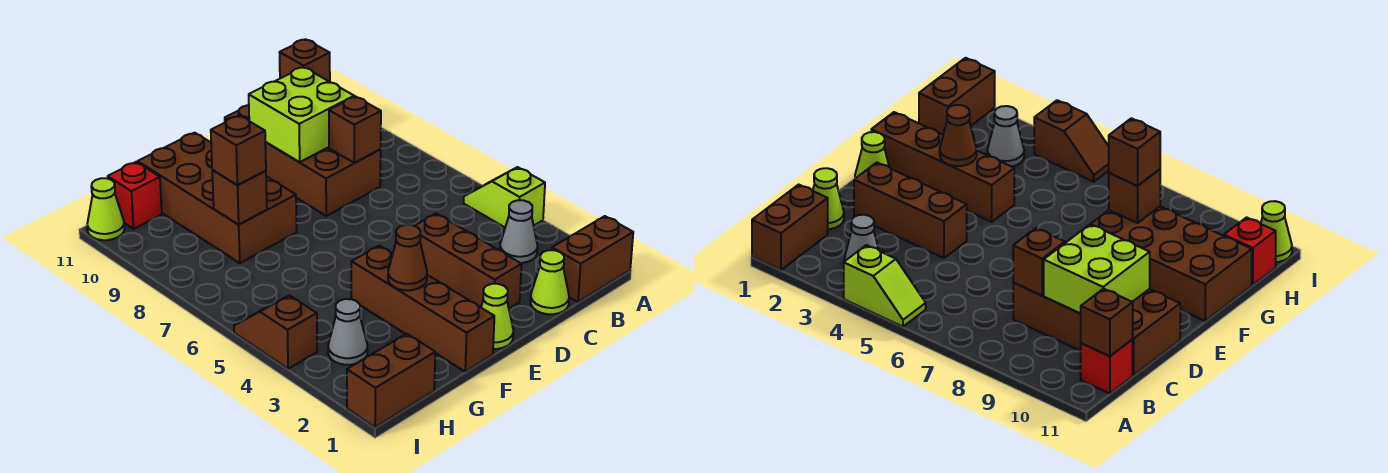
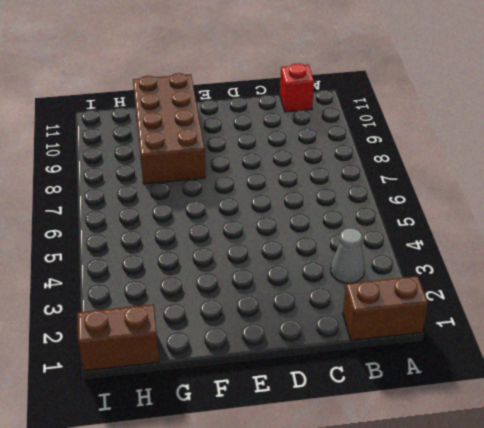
none -> lime 1x2 slope [464,167,545,227]
none -> lime 1x1 cone [531,250,569,314]
none -> brown 2x4 brick [225,105,381,216]

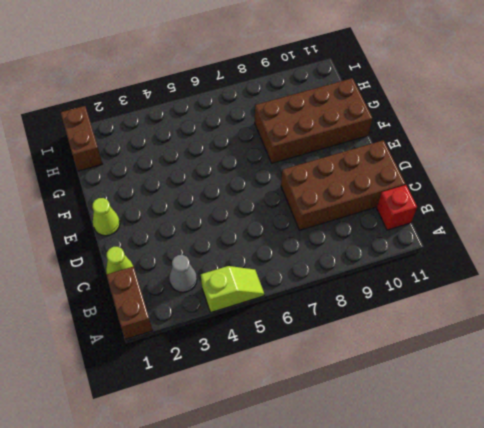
none -> brown 1x3 brick [415,214,522,308]
none -> brown 1x4 brick [351,246,494,372]
none -> grey 1x1 cone [328,299,367,365]

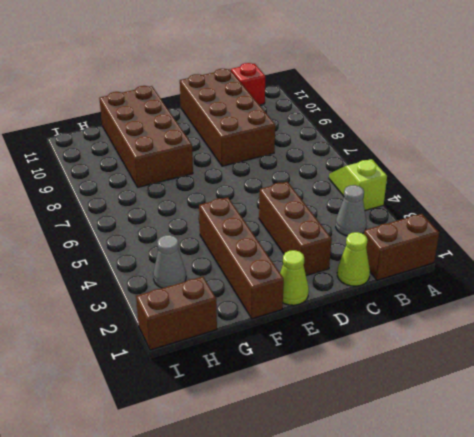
none -> red 1x1 brick [108,162,162,229]
none -> brown 1x2 slope [234,295,317,369]
none -> lime 1x1 cone [87,178,125,240]

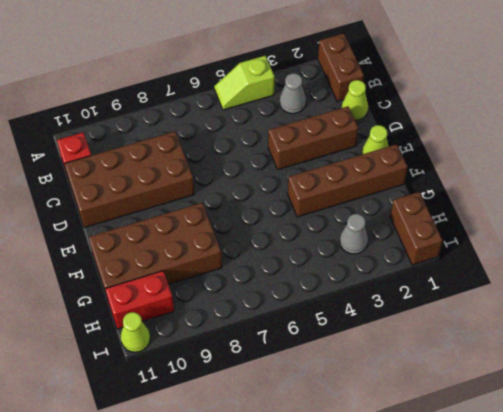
red 1x2 brick [105,271,174,329] -> red 1x1 brick [108,162,162,229]
none -> brown 1x2 slope [234,295,317,369]
none -> brown 1x1 brick [279,39,330,82]
none -> brown 1x1 brick [329,97,381,163]

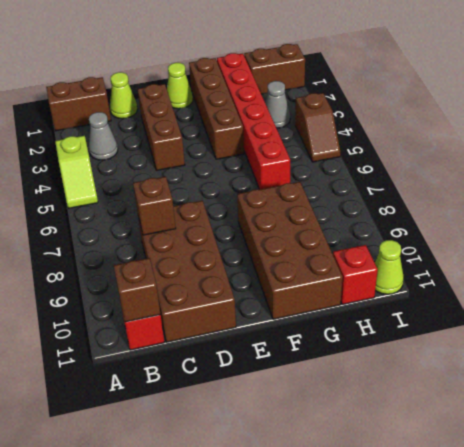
red 1x6 brick [217,53,290,190] -> none
none -> lime 2x2 brick [249,67,354,162]
none -> brown 1x1 cone [388,225,427,290]
none -> brown 1x1 brick [212,170,267,225]

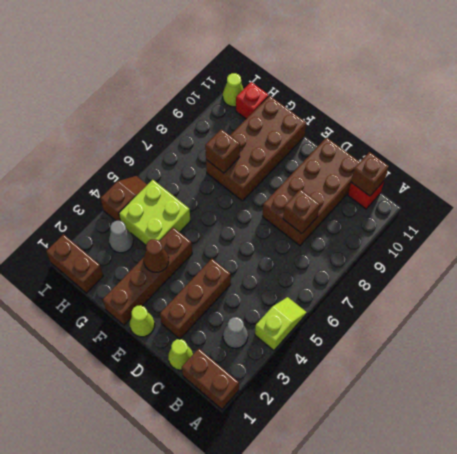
lime 2x2 brick [119,180,190,245] -> lime 2x2 brick moved to [249,67,354,162]
none -> brown 1x1 brick [211,116,266,185]

